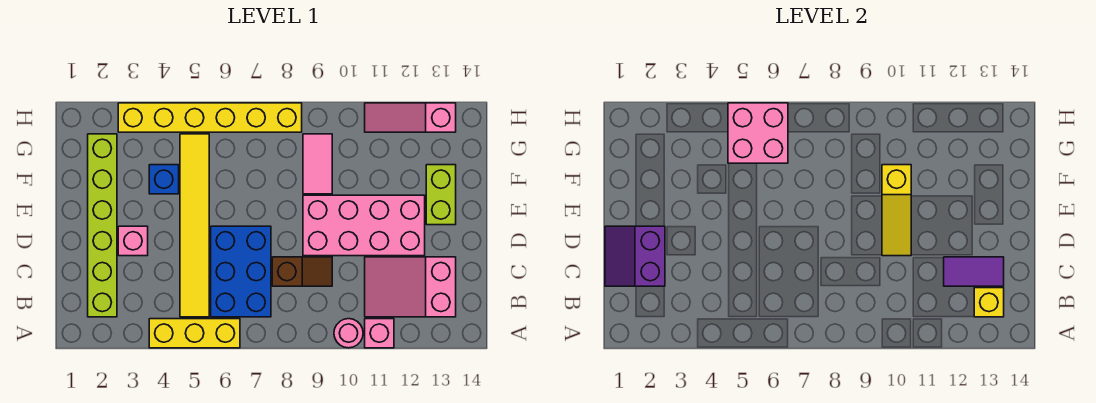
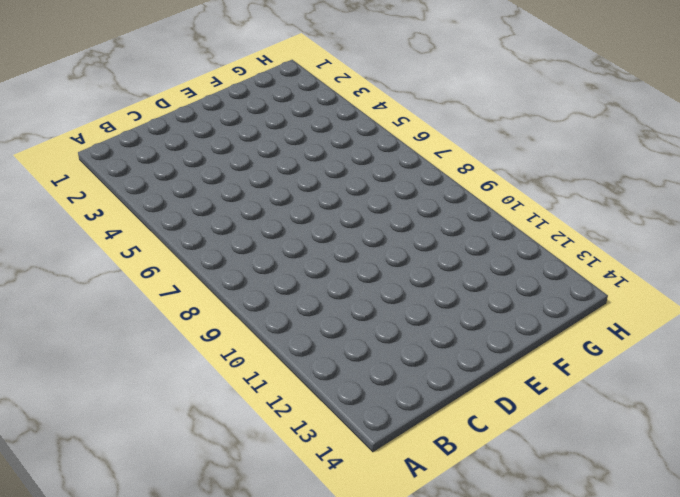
none -> yellow 1x3 brick [149,319,240,348]
none -> pink 1x1 round brick [334,319,363,348]
none -> pink 1x1 brick [365,319,394,348]

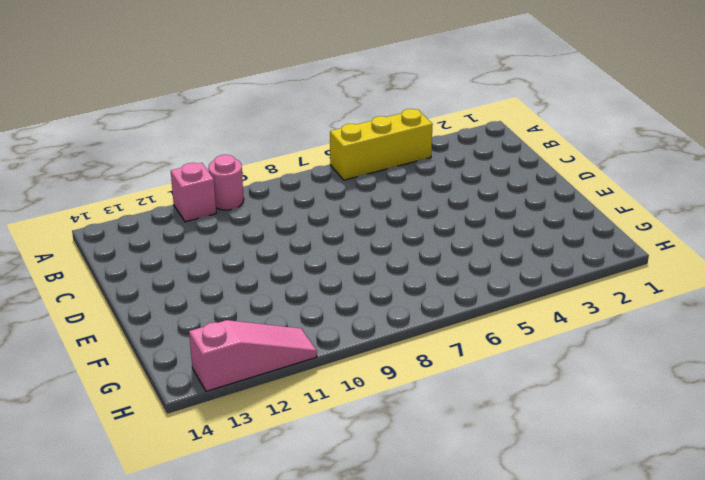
none -> lime 1x6 brick [88,134,117,317]
none -> yellow 1x6 tile [180,134,209,317]
none -> blue 2x3 brick [211,226,271,317]

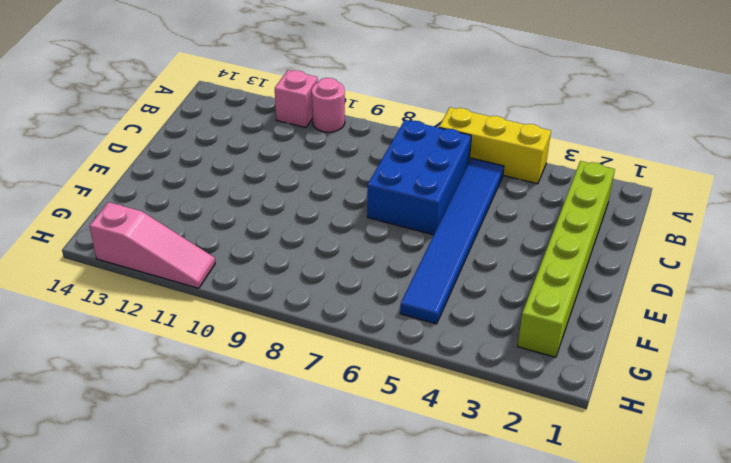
blue 1x6 tile [400,158,504,324] -> yellow 1x6 tile [180,134,209,317]
none -> pink 2x3 slope [365,257,456,317]
none -> brown 1x2 slope [272,257,332,286]
none -> pink 1x1 brick [118,226,148,256]

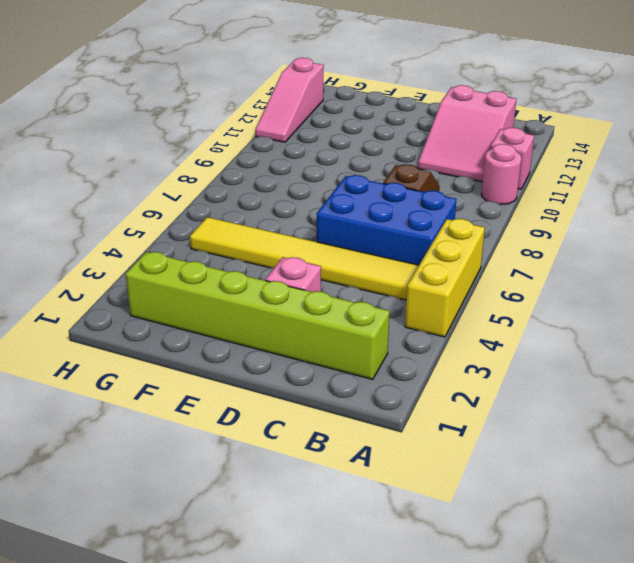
none -> pink 2x4 brick [303,195,425,256]
none -> lime 1x2 brick [426,165,456,225]
none -> blue 1x1 brick [149,165,179,194]

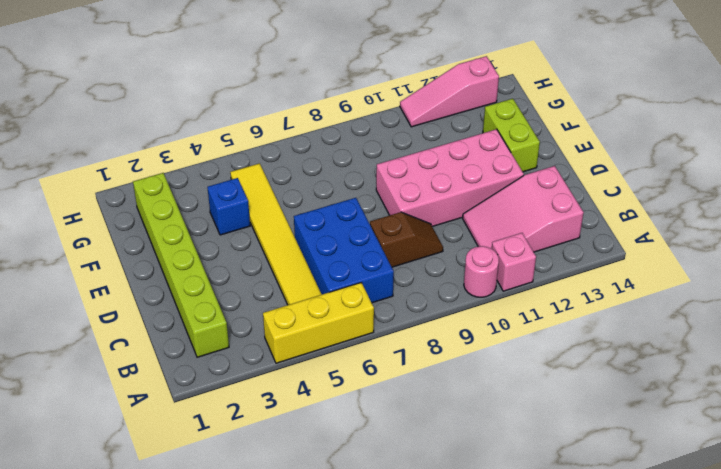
none -> pink 1x1 brick [118,226,148,256]
none -> pink 1x2 tile [303,134,332,194]
none -> yellow 1x6 brick [118,103,302,132]

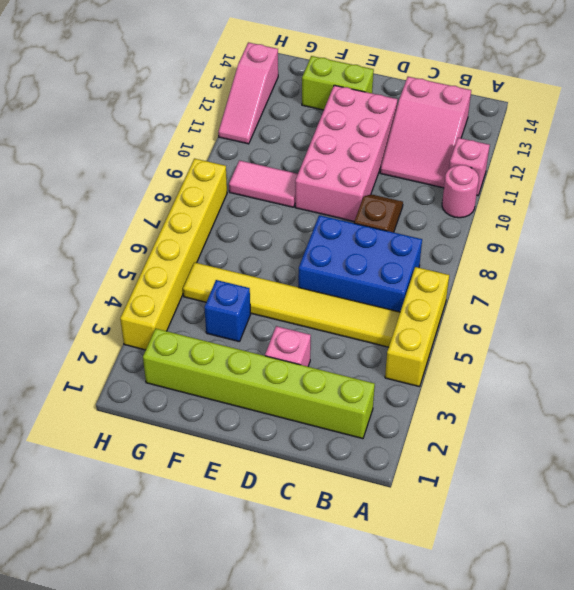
none -> yellow 1x1 brick [974,288,1004,317]
none -> purple 2x2 slope [605,226,665,286]
none -> purple 1x2 tile [944,257,1004,286]

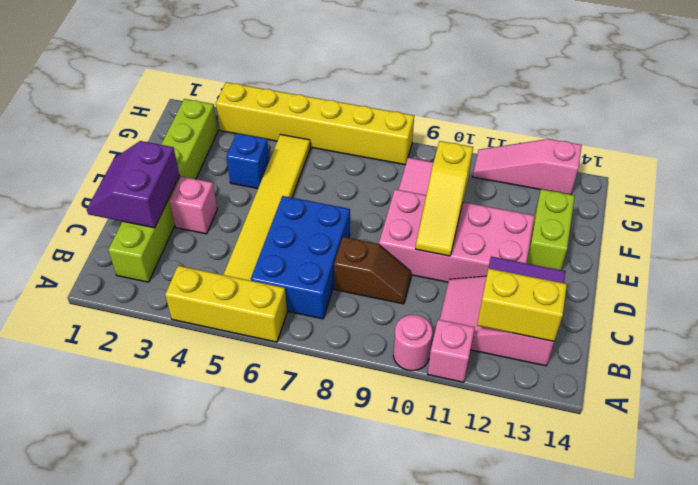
yellow 1x2 brick [477,268,567,341] -> yellow 1x1 brick [974,288,1004,317]
none -> pink 2x2 brick [728,103,788,163]

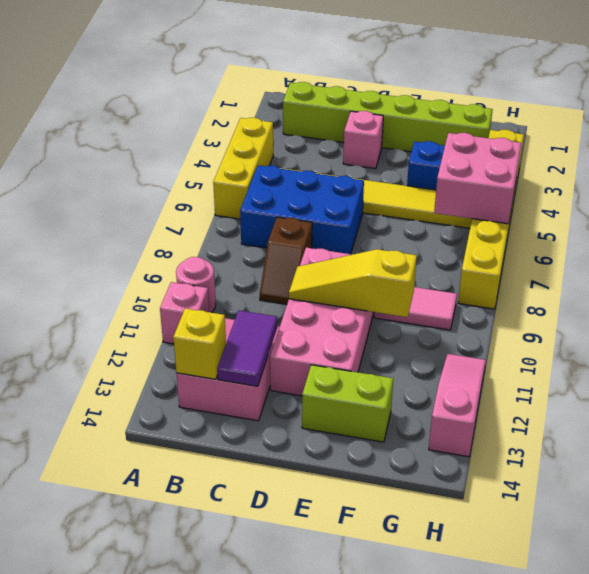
none -> purple 2x2 slope [605,226,665,286]

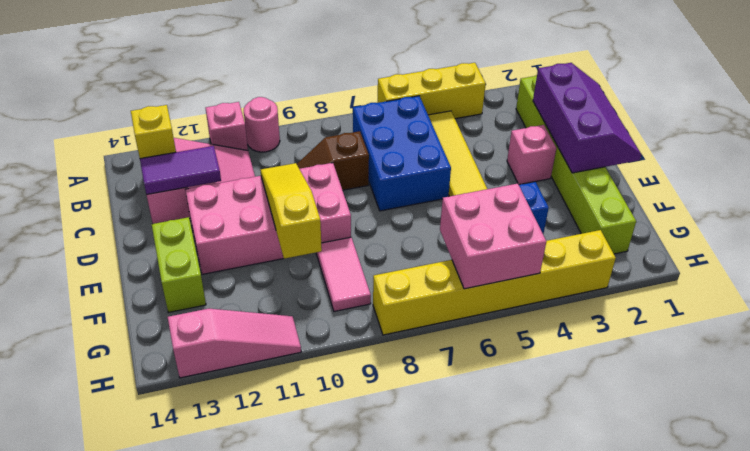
purple 2x3 slope [533,63,641,173] -> purple 2x2 slope [605,226,665,286]

